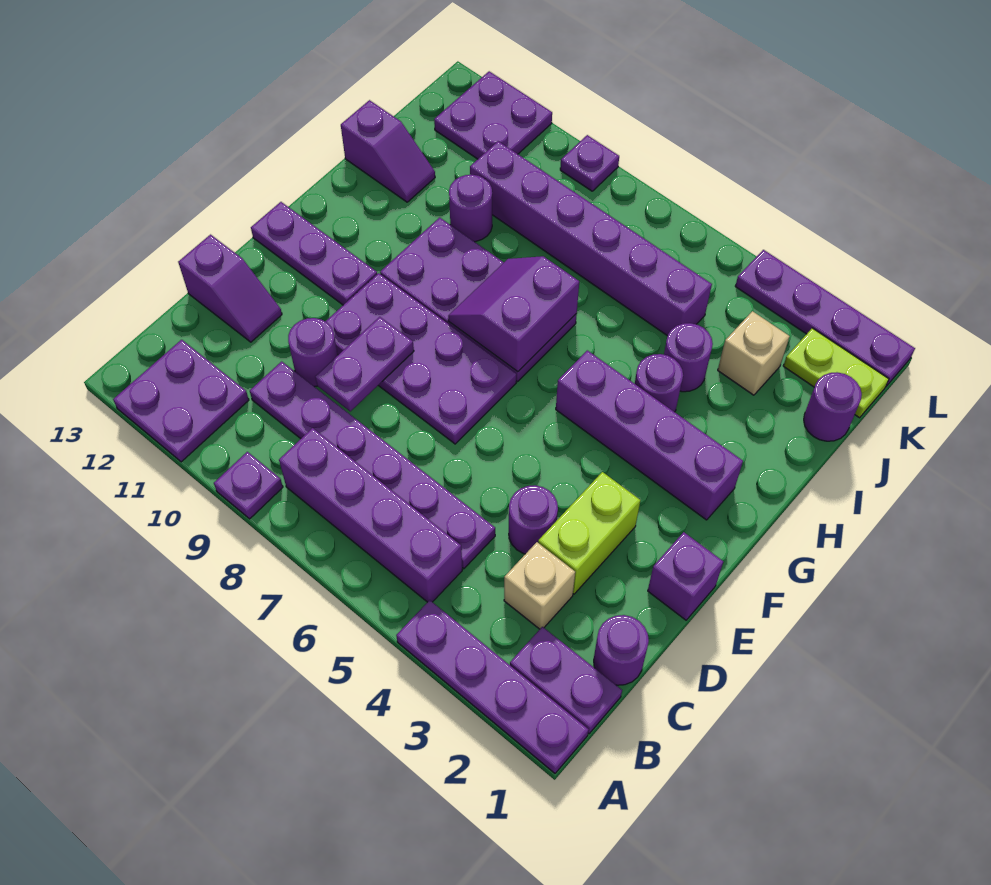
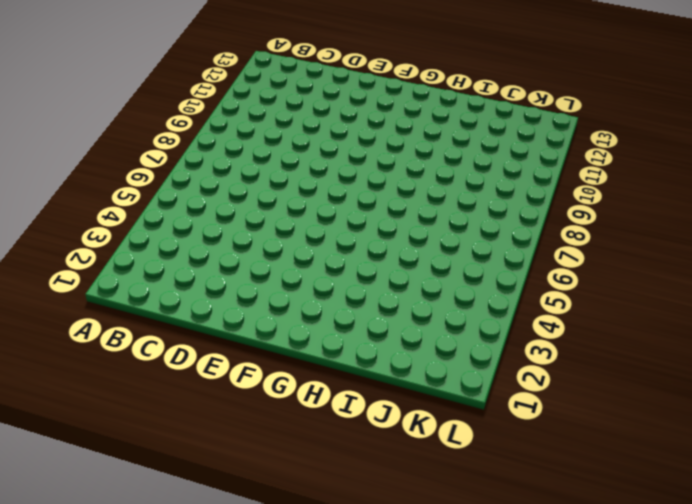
none -> purple 1x4 plate [396,600,589,773]
none -> purple 1x1 plate [214,452,283,519]
none -> purple 2x2 plate [113,340,249,462]
none -> purple 1x2 plate [510,627,622,734]

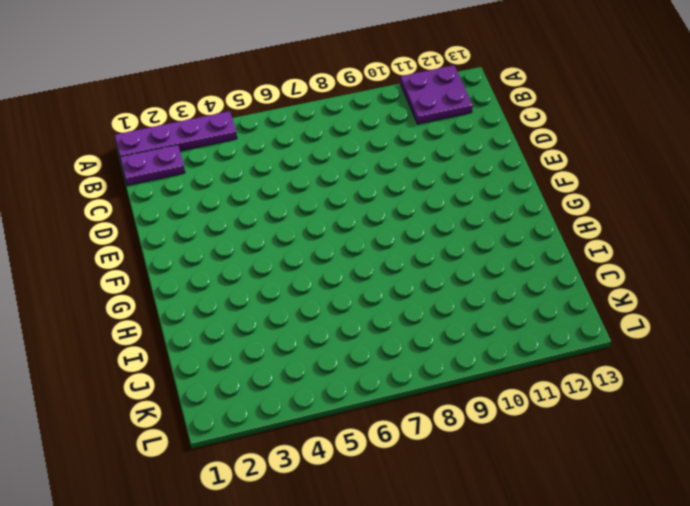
none -> purple 1x1 plate [214,452,283,519]
none -> purple 1x4 brick [279,428,462,602]
none -> purple 1x1 round brick [594,615,649,685]
none -> tan 1x1 brick [504,542,575,629]

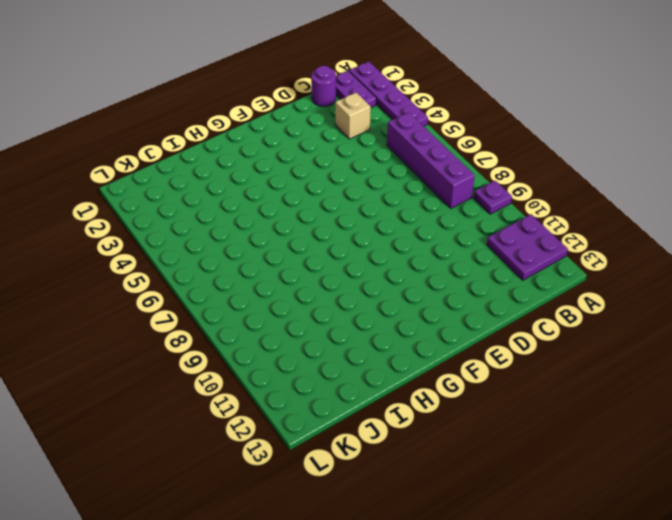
none -> purple 1x6 plate [250,361,495,569]
none -> lime 1x2 brick [538,472,640,594]
none -> purple 1x1 round brick [509,485,558,554]
none -> purple 1x1 round brick [288,318,338,387]

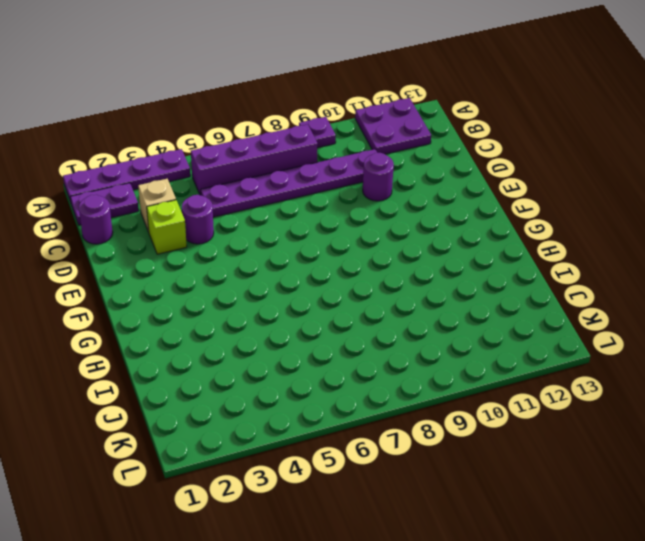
lime 1x1 brick [147,200,187,254] -> lime 1x2 brick [538,472,640,594]
none -> purple 1x2 slope [178,235,282,342]
none -> purple 1x1 brick [648,532,723,620]
none -> purple 2x4 plate [325,273,516,444]
none -> purple 1x3 plate [251,202,377,305]

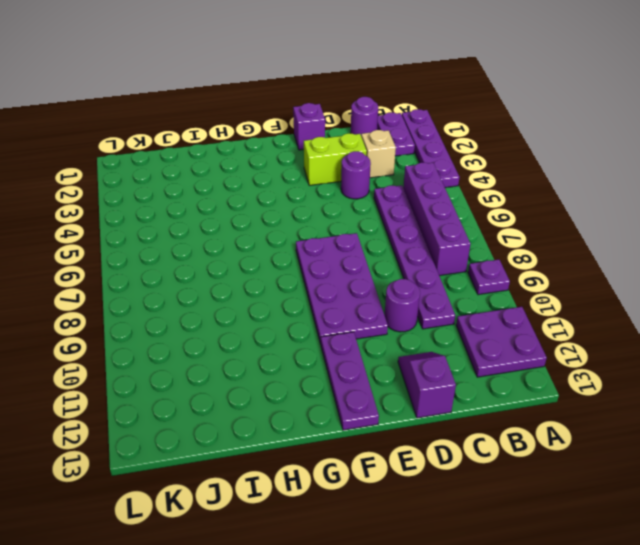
none -> purple 1x4 brick [556,350,743,520]
none -> purple 2x4 plate [380,218,577,381]
none -> purple 1x1 round brick [635,354,683,412]
none -> purple 1x1 round brick [664,323,713,392]

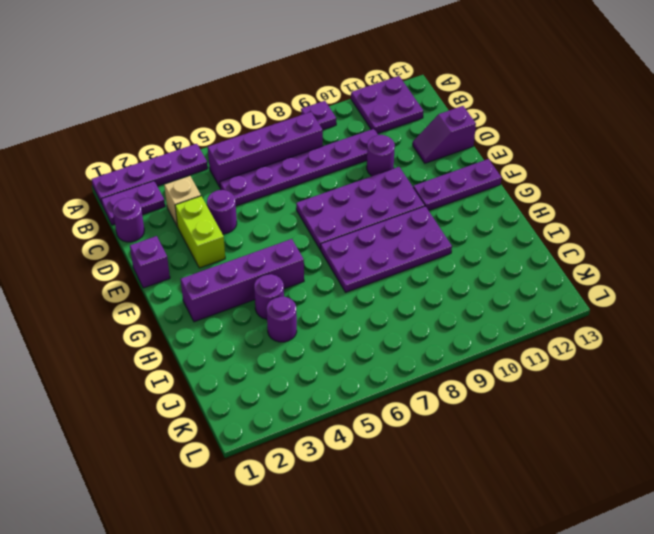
none -> purple 1x1 round brick [449,175,492,242]
none -> purple 1x2 slope [341,100,435,202]
none -> purple 1x1 round brick [804,372,862,441]
none -> tan 1x1 brick [718,311,790,395]

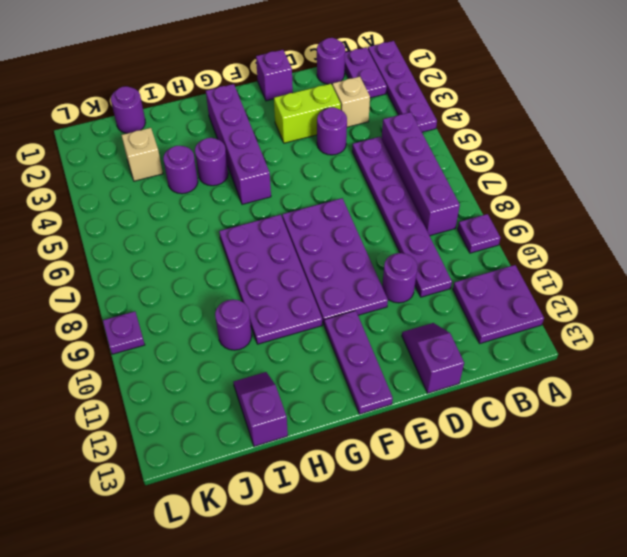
none -> purple 1x6 brick [470,141,712,336]
none -> lime 1x2 plate [783,328,889,418]
none -> purple 2x2 plate [434,71,552,159]
none -> purple 1x4 plate [735,250,915,386]

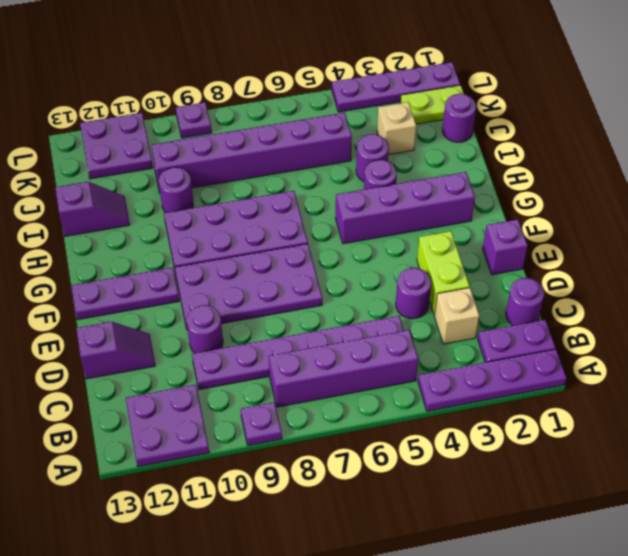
none -> purple 1x2 plate [315,317,414,411]
none -> purple 2x2 slope [448,256,579,372]

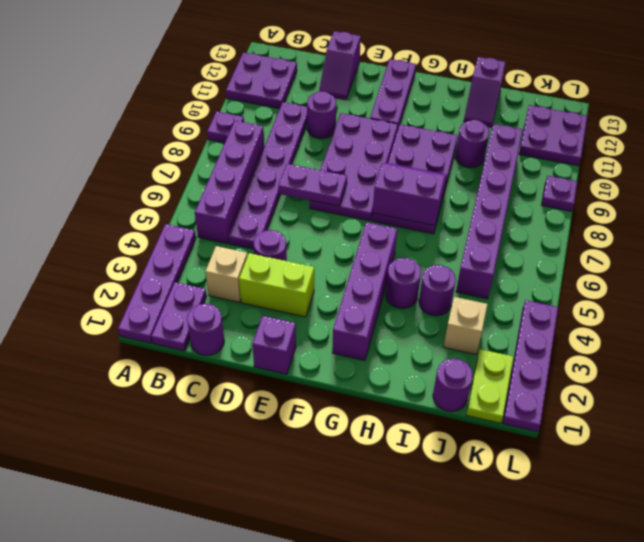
purple 1x2 plate [278,164,347,206] -> purple 1x2 plate moved to [315,317,414,411]

